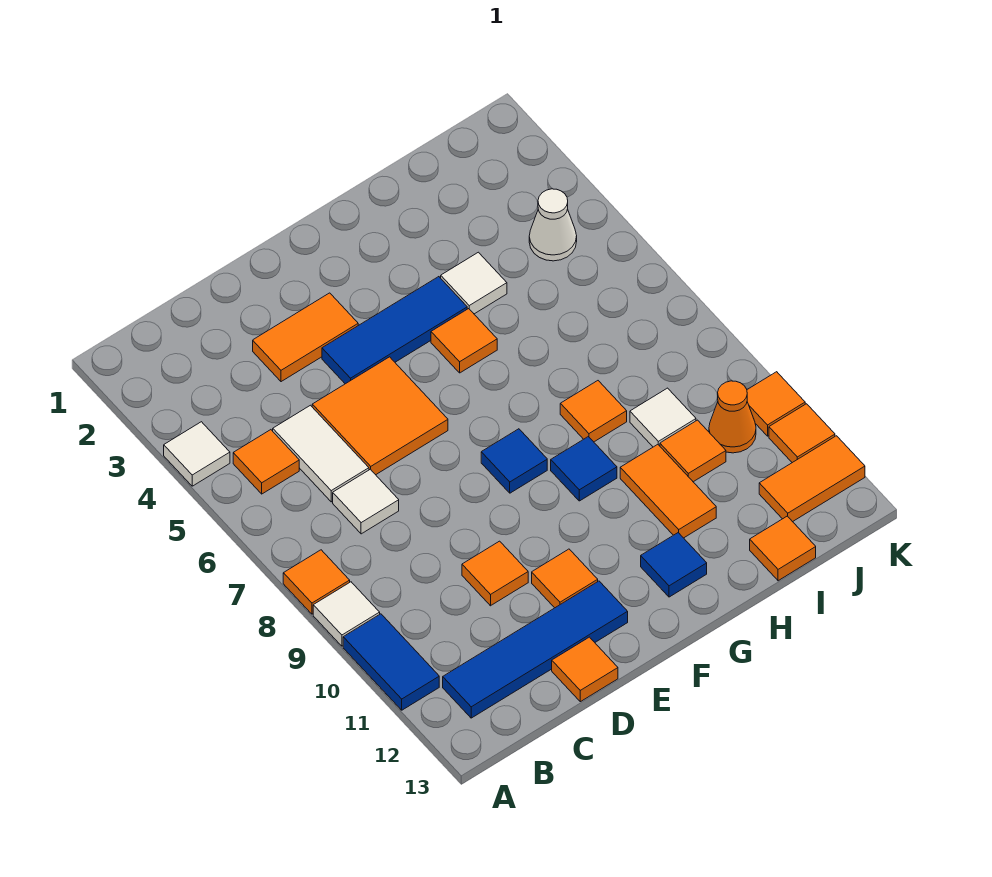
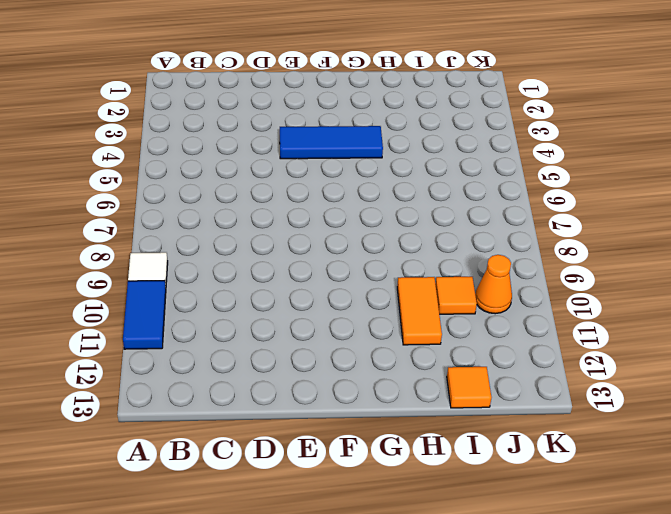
none -> white 1x1 tile [164,422,230,486]
none -> orange 1x1 tile [283,550,350,614]
none -> orange 1x1 tile [233,430,299,494]

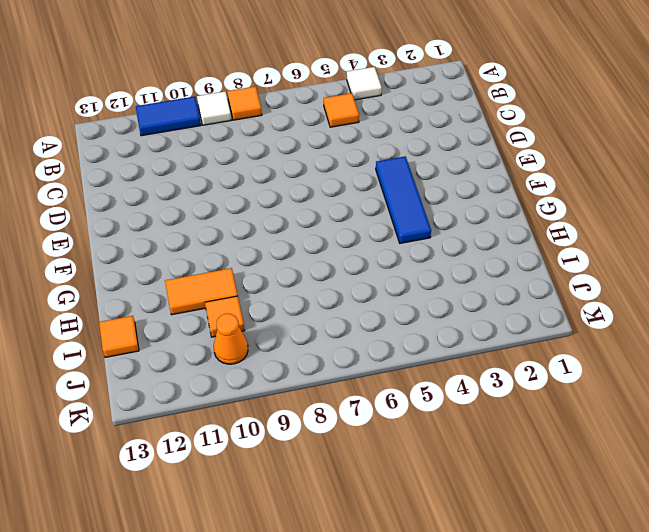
none -> blue 1x4 tile [443,581,628,718]
none -> white 1x2 tile [273,405,369,502]
none -> white 1x1 tile [333,469,399,534]

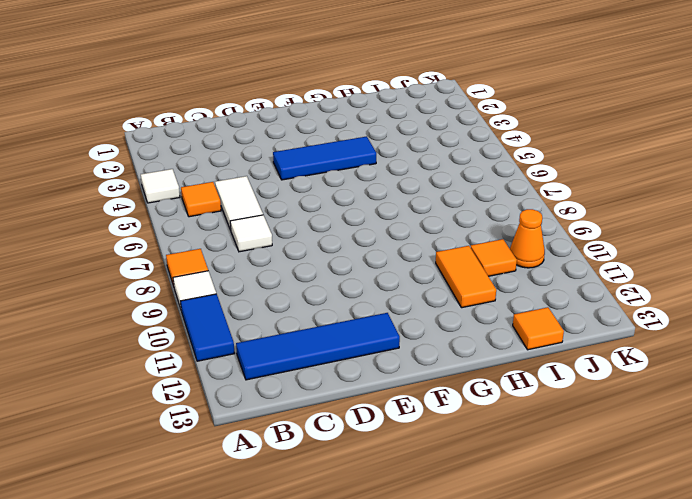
none -> orange 1x2 tile [253,293,358,382]
none -> orange 2x2 tile [312,357,448,475]
none -> orange 1x1 tile [462,541,528,606]

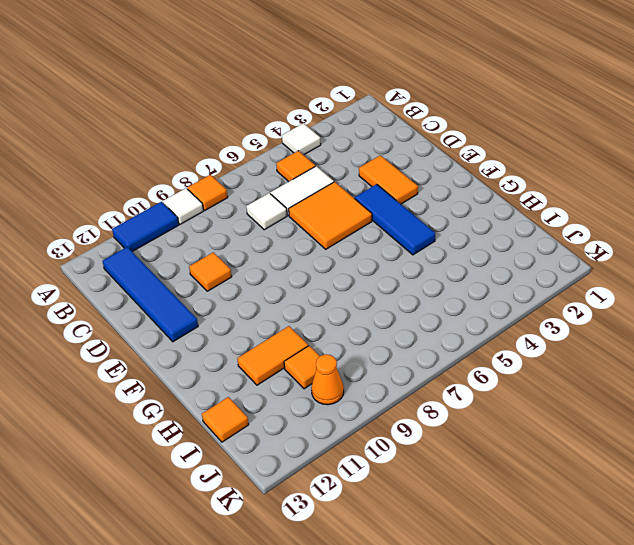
none -> orange 1x1 tile [552,637,618,702]
none -> orange 1x1 tile [532,549,598,608]
none -> blue 1x1 tile [481,429,547,493]

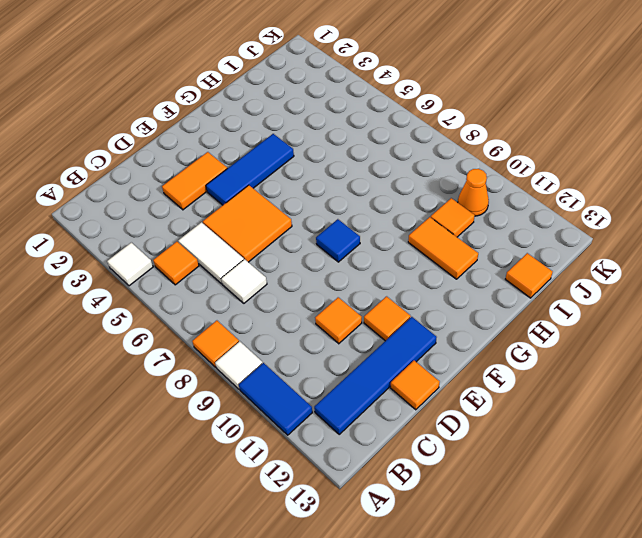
none -> orange 1x1 tile [431,309,497,373]
none -> blue 1x1 tile [551,437,617,501]
none -> blue 1x1 tile [641,533,707,597]

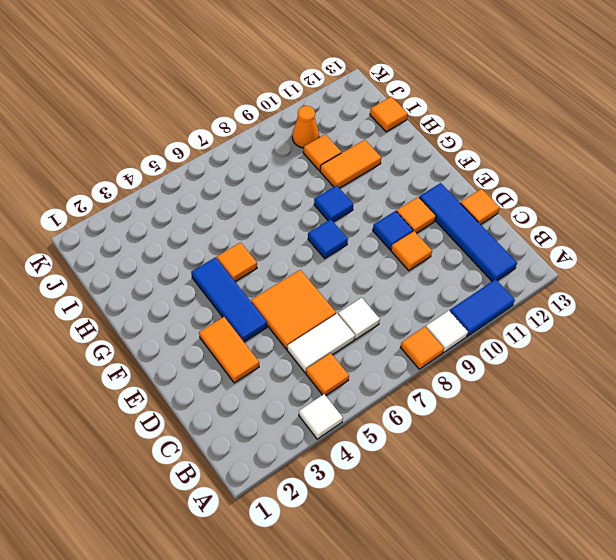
blue 1x1 tile [373,211,413,250] -> blue 1x1 tile moved to [641,533,707,597]
none -> white 1x1 tile [441,252,507,314]
none -> orange 1x1 tile [560,381,627,442]
none -> white 1x1 tile [630,388,696,447]

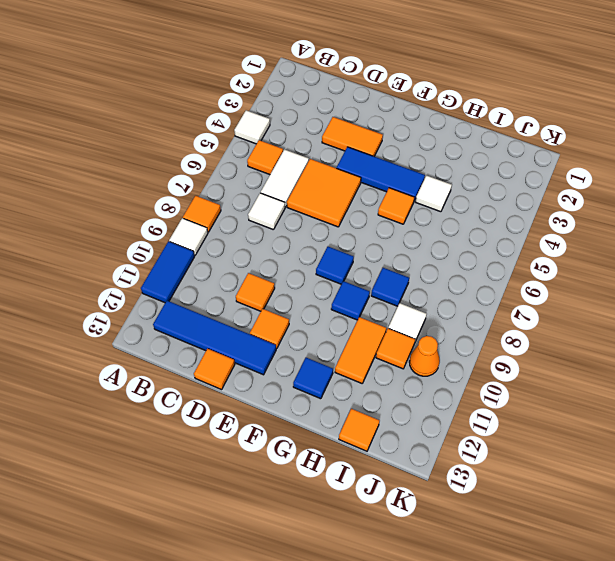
blue 1x1 tile [371,268,409,306] -> orange 1x1 tile [560,381,627,442]
none -> white 1x1 cone [529,189,577,261]
none -> orange 1x2 tile [759,436,865,522]
none -> orange 1x1 tile [747,372,805,436]

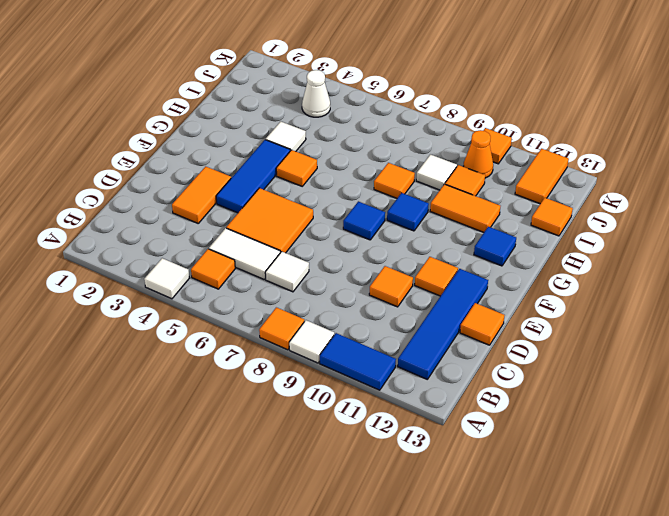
none -> orange 1x1 tile [769,404,835,463]

